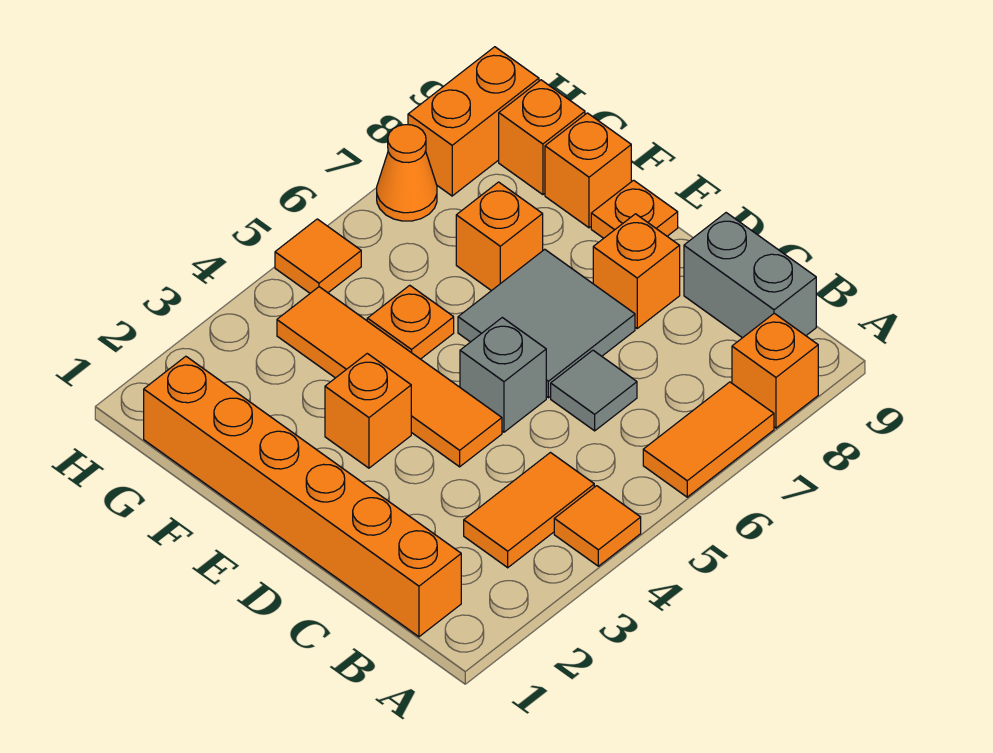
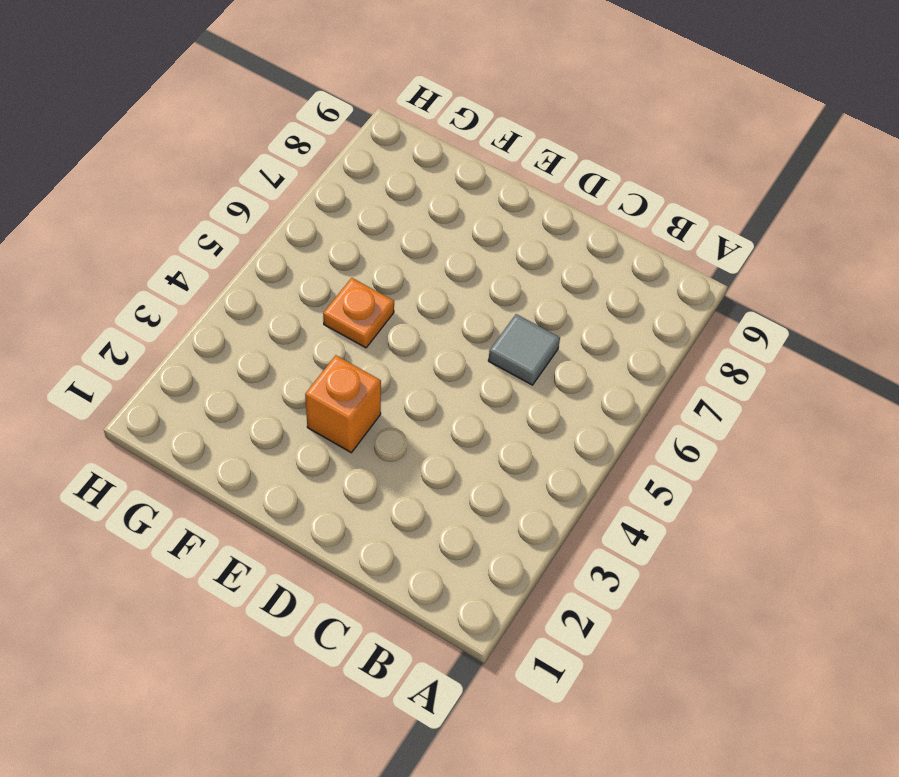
none -> orange 1x1 tile [554,486,641,566]
none -> orange 1x2 tile [643,382,774,497]
none -> orange 1x1 brick [732,313,818,428]

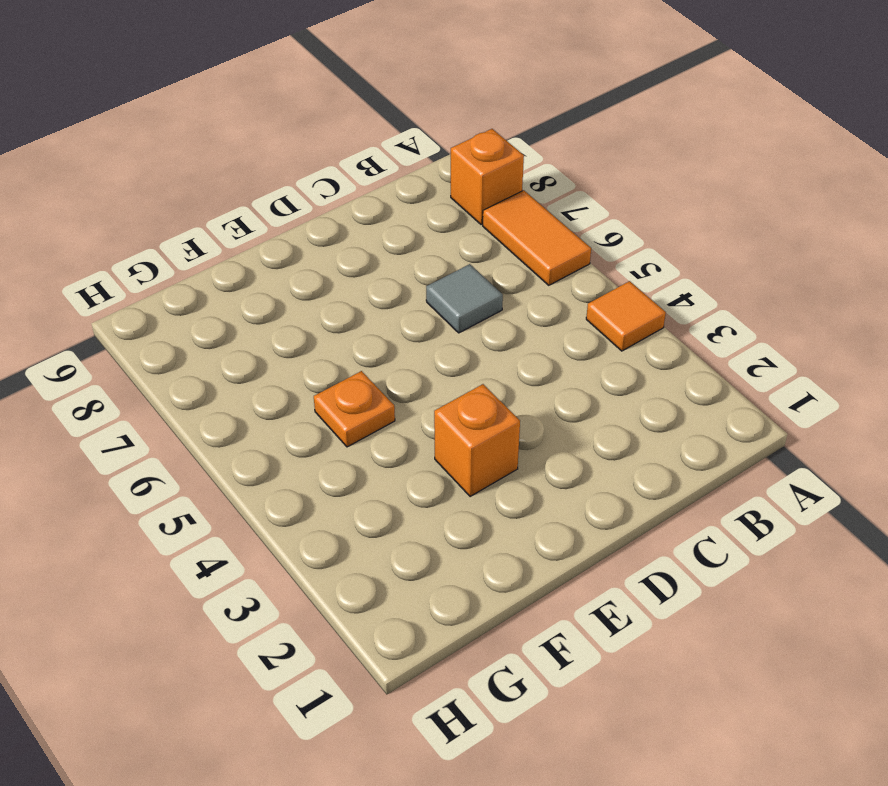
none -> orange 1x6 brick [144,356,461,637]
none -> orange 1x2 tile [464,453,594,568]
none -> grey 1x2 brick [684,213,816,338]

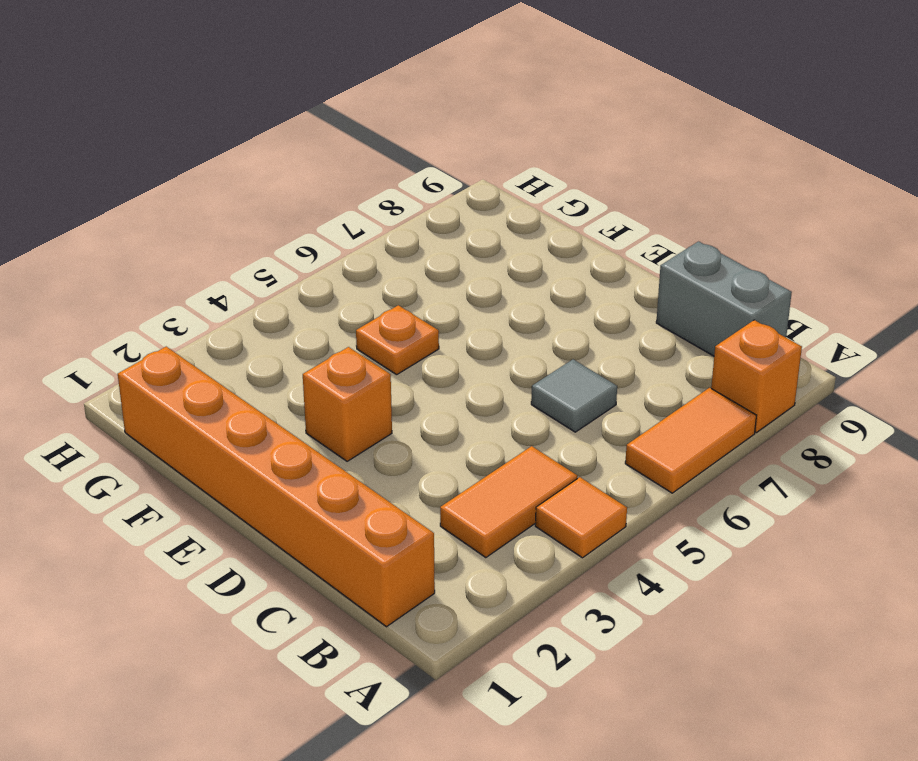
none -> orange 1x4 tile [277,287,502,467]
none -> grey 1x1 brick [460,318,546,432]
none -> grey 2x2 tile [458,249,635,398]

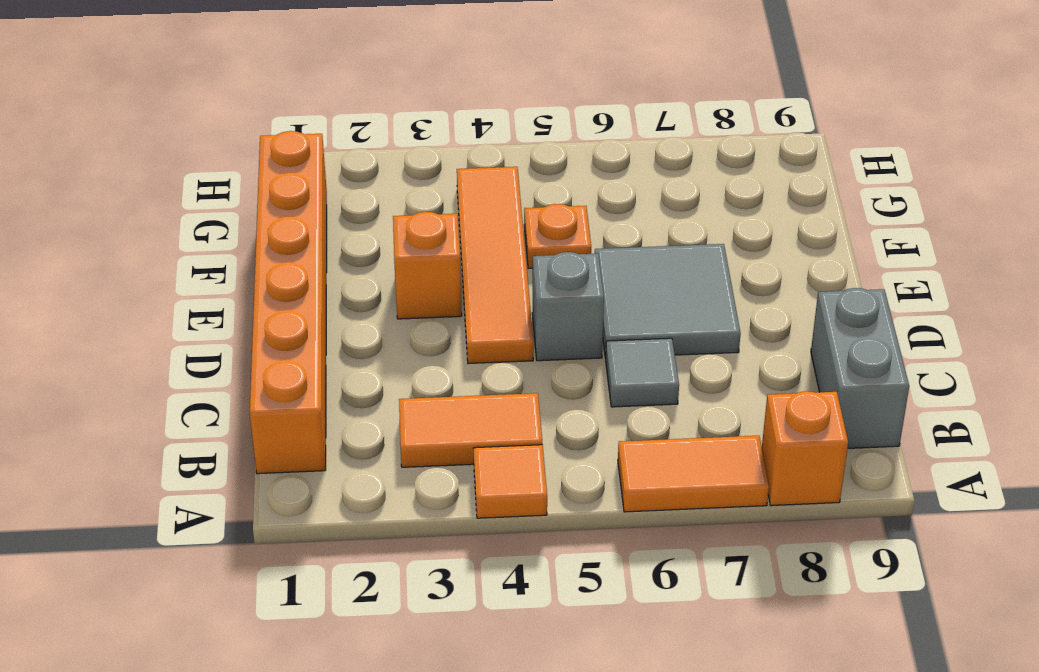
none -> orange 1x1 brick [593,214,680,328]
none -> orange 1x1 plate [591,180,678,238]
none -> orange 1x1 brick [456,182,543,291]

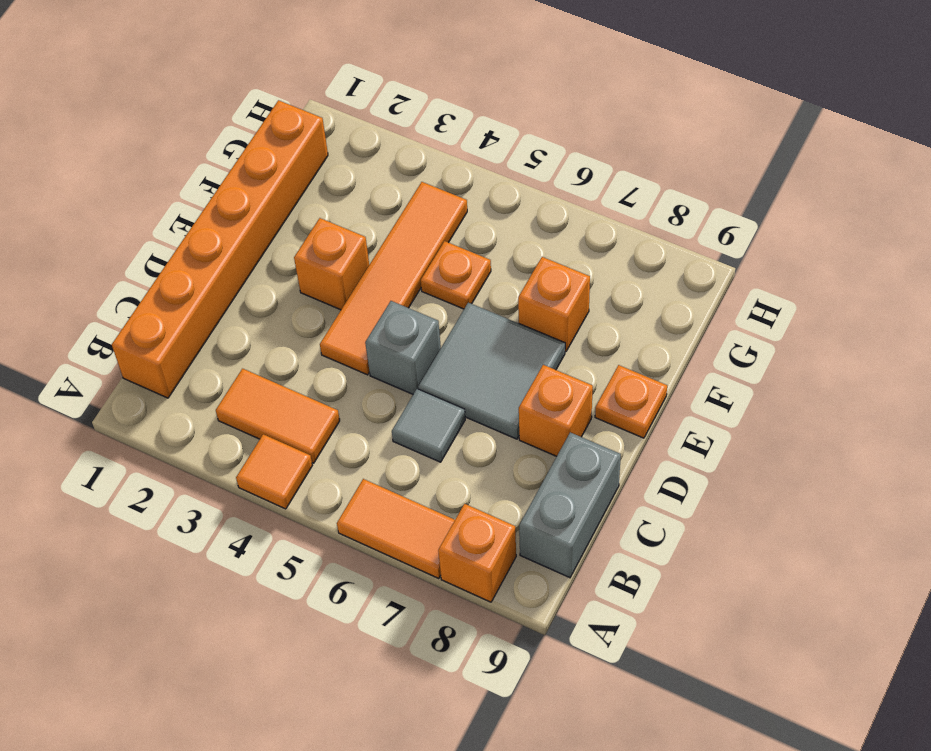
none -> orange 1x1 brick [545,113,631,228]
none -> orange 1x1 brick [499,80,585,195]
none -> orange 1x1 tile [275,219,361,293]

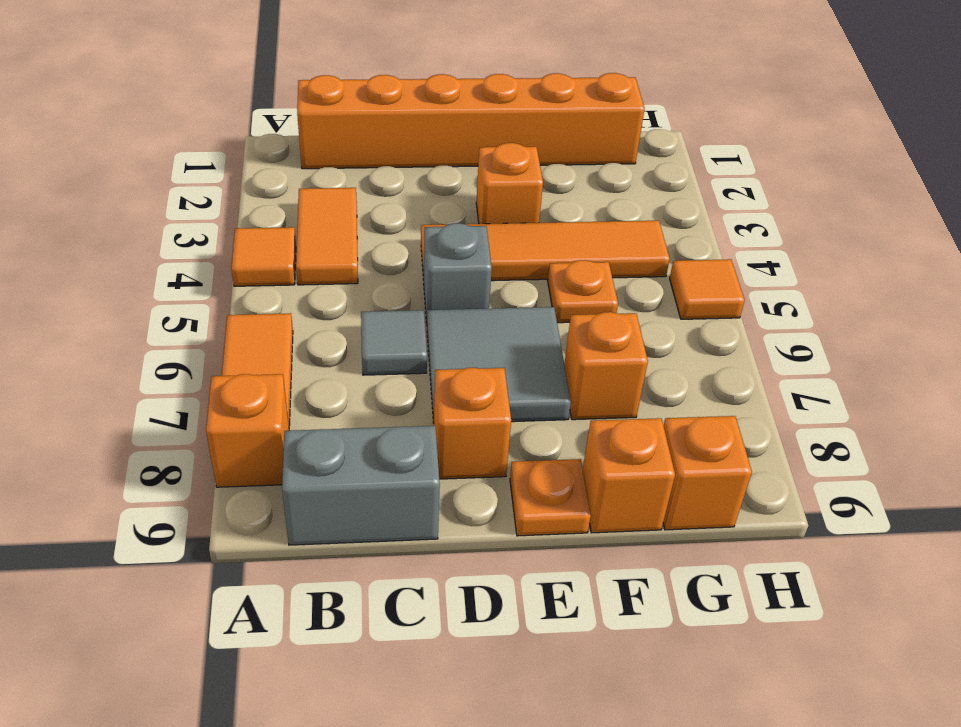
none -> orange 1x1 cone [377,125,437,221]
none -> orange 1x2 brick [408,47,539,196]

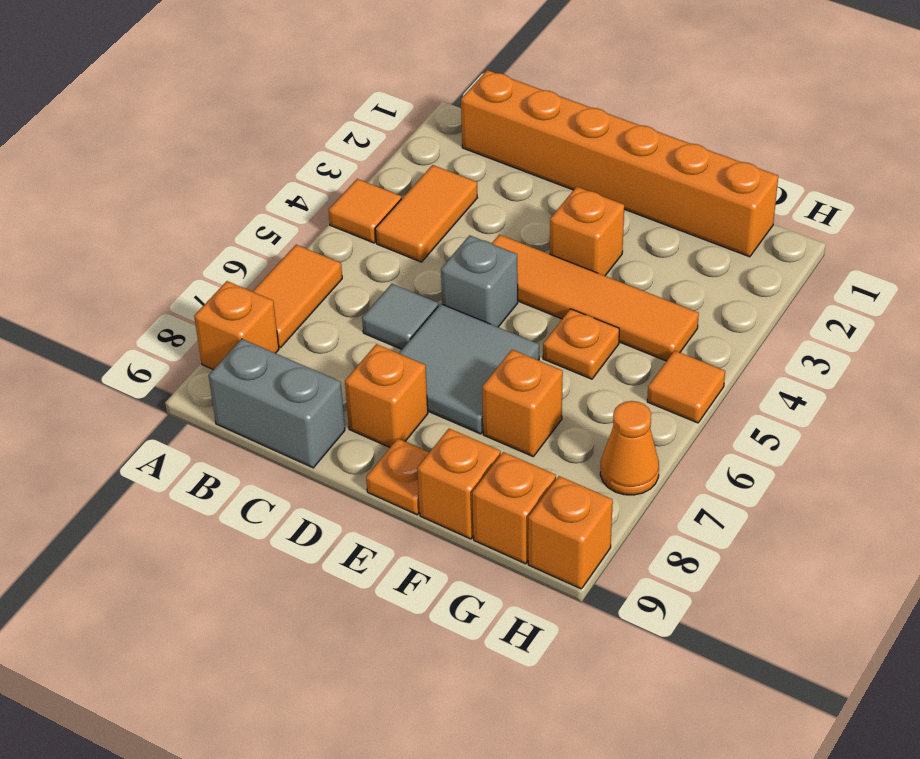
orange 1x1 brick [528,476,613,589] -> orange 1x2 brick [408,47,539,196]

